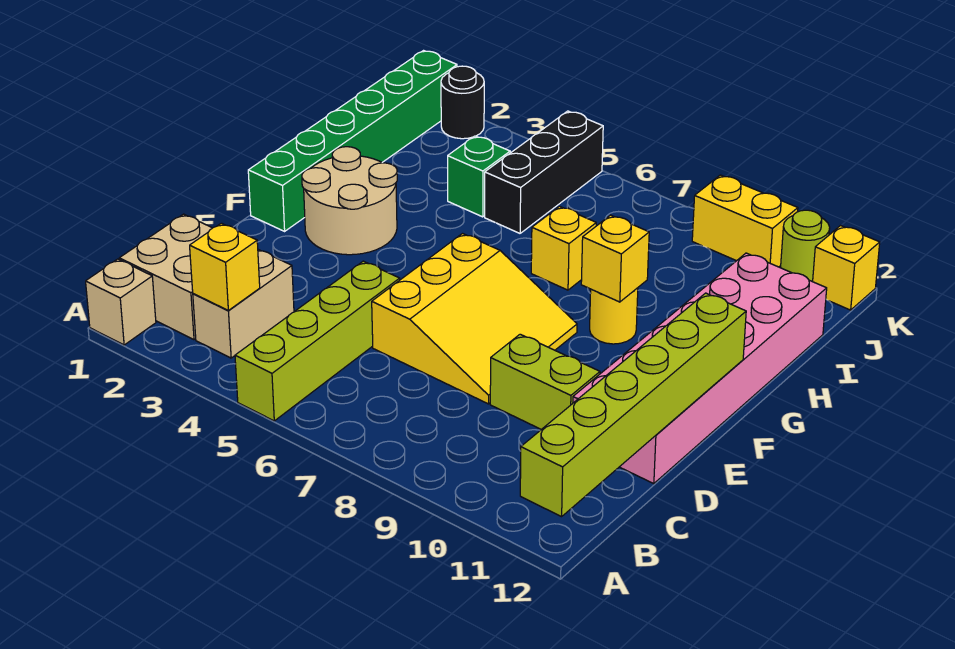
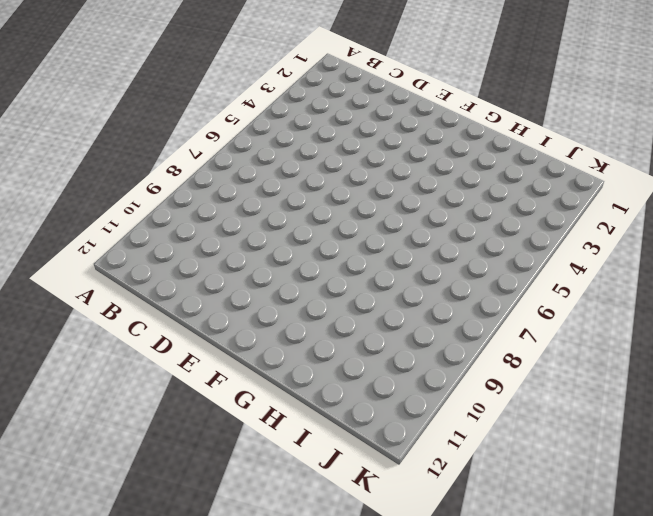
none -> tan 1x1 brick [86,259,156,345]
none -> lime 1x4 brick [235,261,400,421]
none -> tan 2x2 brick [119,214,212,340]

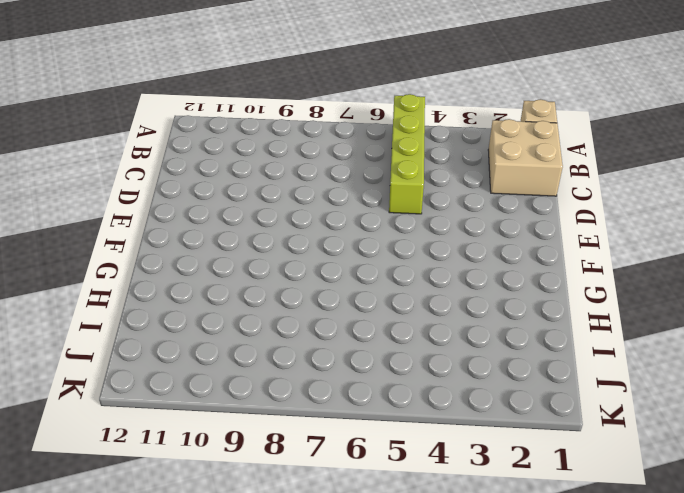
none -> tan 1x2 brick [193,250,294,358]
none -> yellow 3x3 slope [372,234,577,404]
none -> lime 1x2 brick [490,334,600,429]

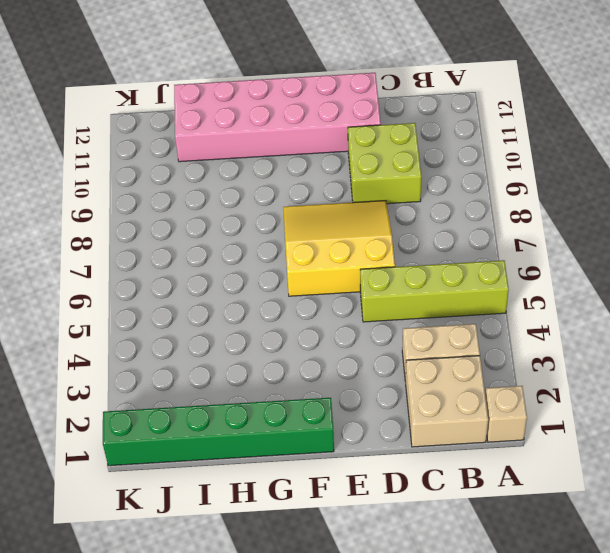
lime 2x2 brick [348,123,422,204] -> lime 1x2 brick [490,334,600,429]
none -> tan 2x2 round brick [302,147,397,255]
none -> yellow 1x1 round brick [590,288,638,344]
none -> yellow 1x1 brick [531,206,596,290]

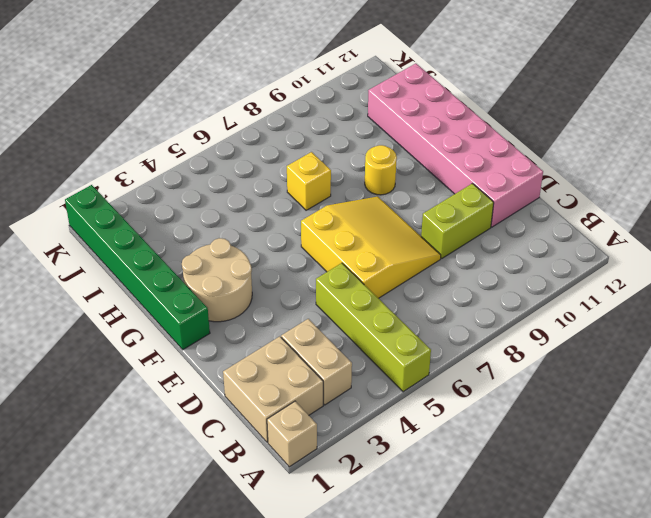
none -> green 1x1 brick [448,136,510,217]
none -> black 1x3 brick [485,111,603,233]
none -> black 1x1 round brick [441,66,484,139]

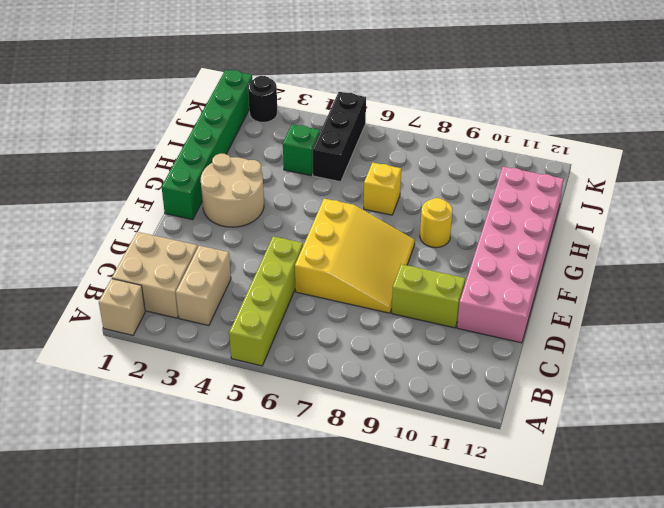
none -> yellow 1x2 brick [692,175,798,267]
none -> lime 1x1 round brick [781,210,830,282]
none -> yellow 1x1 brick [813,226,880,310]

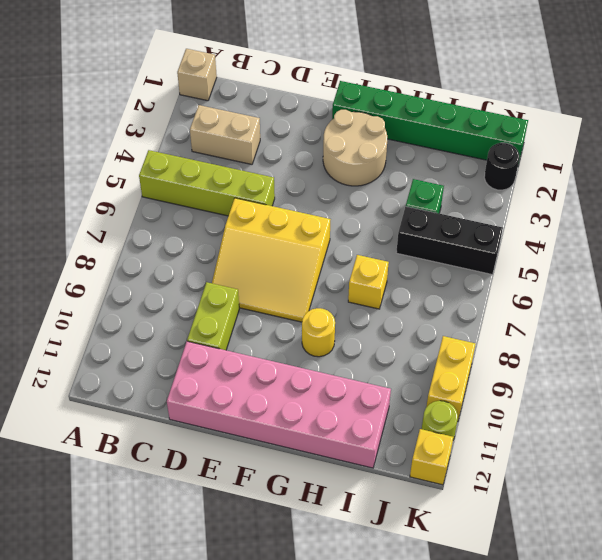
none -> tan 2x2 brick [119,214,212,340]
none -> lime 1x6 brick [520,293,746,517]
none -> yellow 1x1 brick [190,223,260,310]

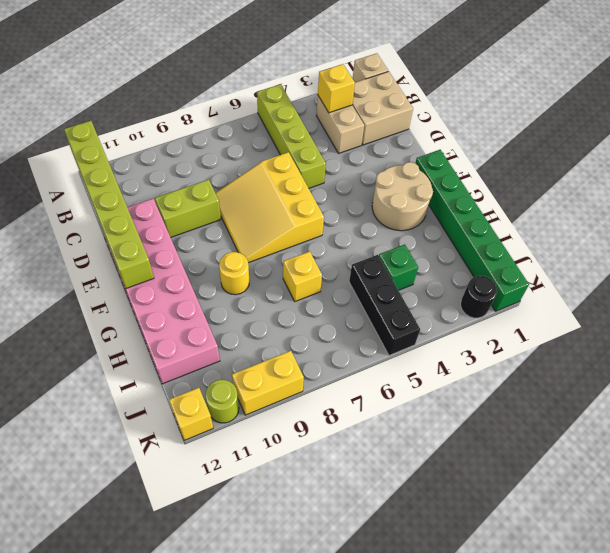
none -> yellow 1x1 brick [581,215,649,302]

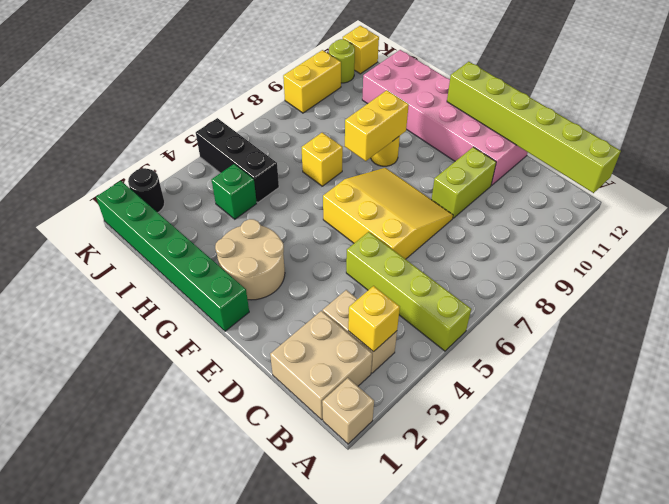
yellow 1x2 brick [345,90,409,161] -> yellow 1x1 brick [581,215,649,302]

